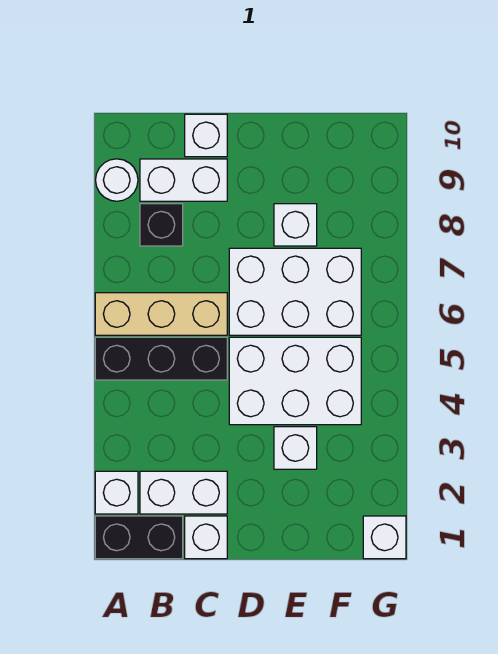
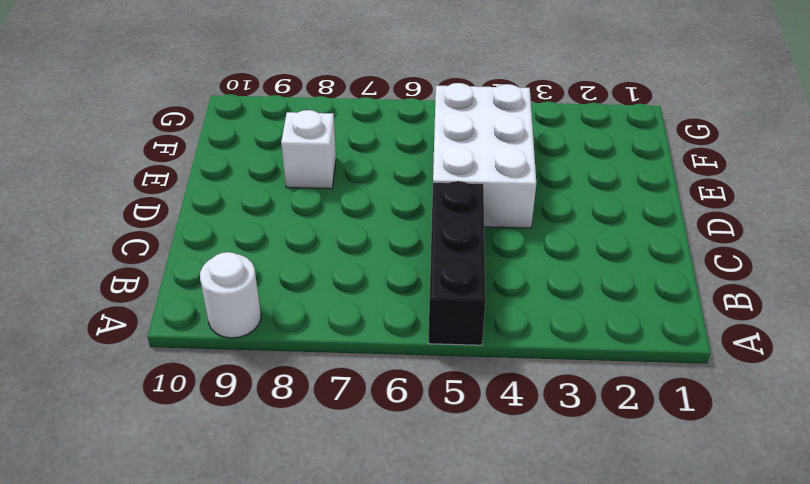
none -> black 1x2 brick [95,516,183,559]
none -> white 1x1 brick [95,471,138,514]
none -> tan 1x3 brick [95,293,227,335]

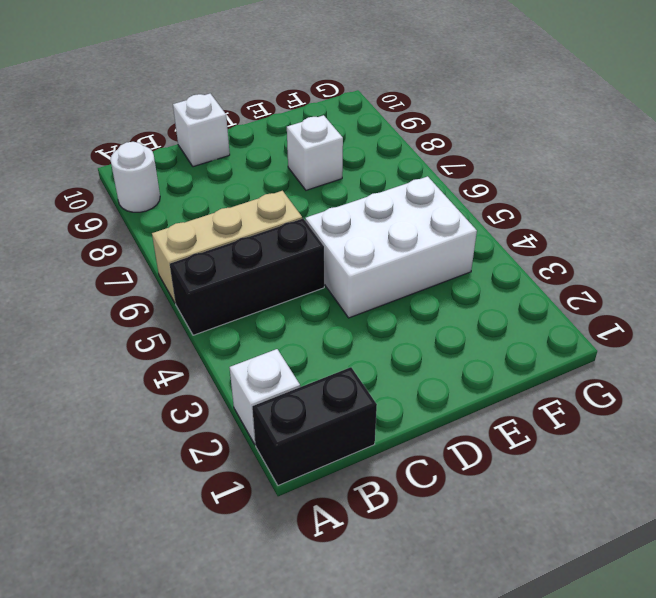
none -> white 1x2 brick [140,471,227,514]
none -> black 1x1 brick [140,204,183,246]
none -> white 1x2 brick [140,159,227,201]

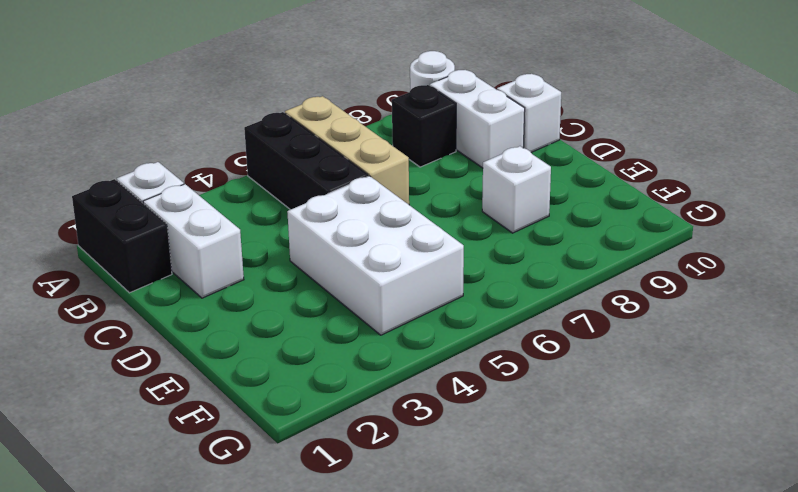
none -> white 1x1 brick [185,516,227,559]
none -> white 2x3 brick [229,248,361,335]
none -> white 1x1 brick [274,427,317,469]

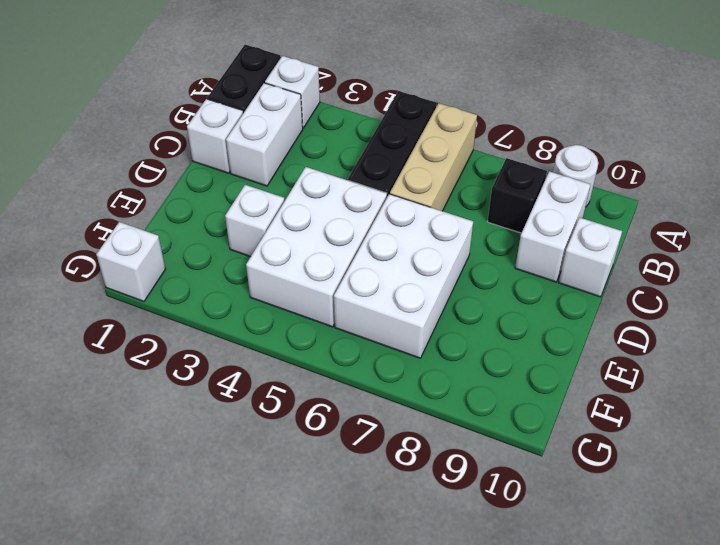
none -> white 1x1 brick [274,204,317,246]

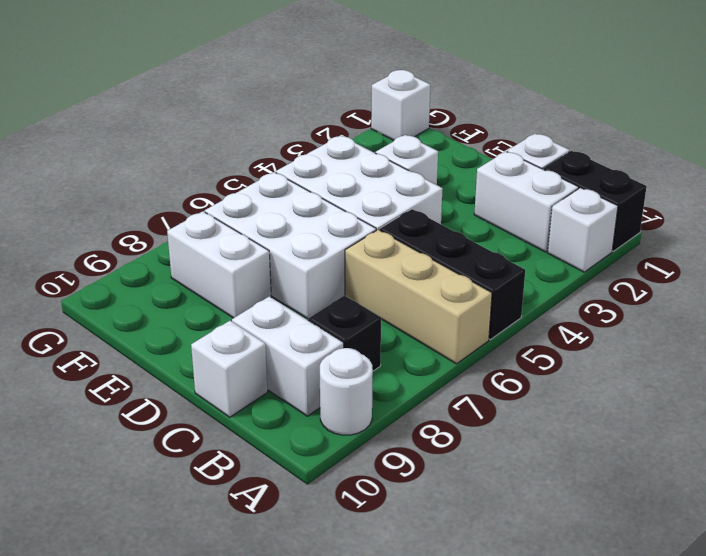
white 1x2 brick [167,211,271,318] -> white 1x1 brick [274,204,317,246]

